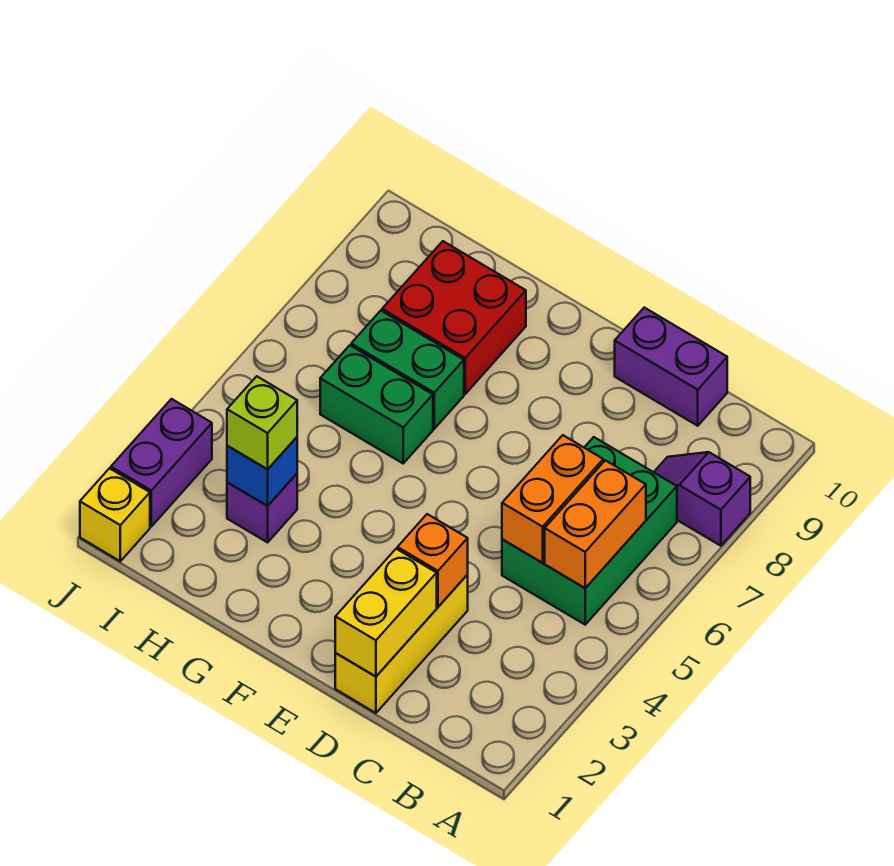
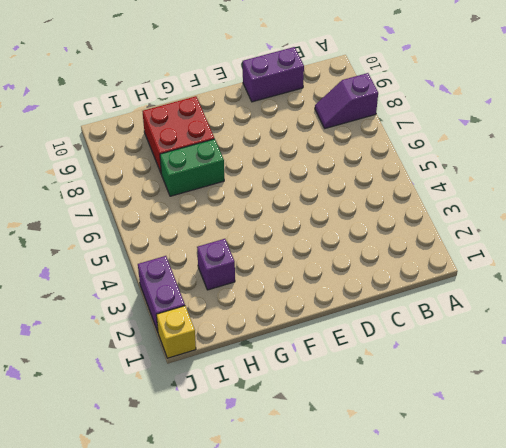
none -> green 2x3 brick [502,437,677,625]
none -> yellow 1x3 brick [335,575,468,713]
none -> green 1x2 brick [320,345,433,463]

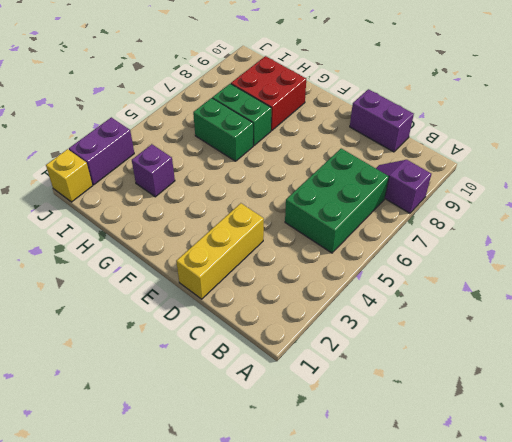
none -> orange 1x2 brick [545,460,646,588]
none -> orange 1x2 brick [502,435,603,563]
none -> yellow 1x2 brick [335,549,437,677]

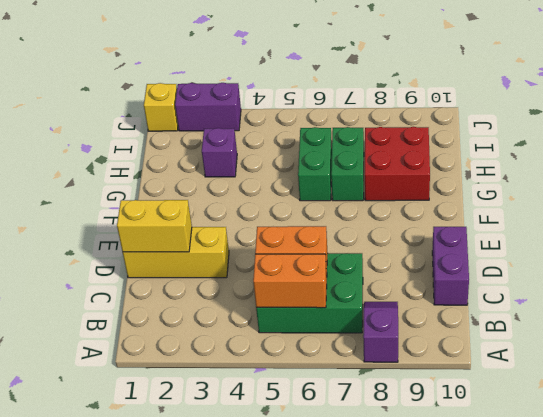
none -> orange 1x1 brick [398,514,468,607]
none -> blue 1x1 brick [227,437,297,506]
none -> lime 1x1 brick [227,376,297,469]

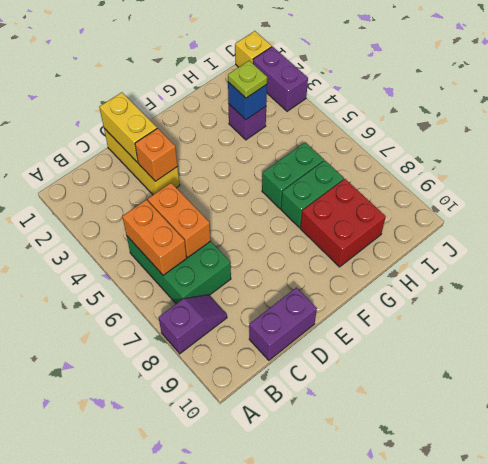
lime 1x1 plate [228,61,267,98] -> lime 1x1 brick [227,376,297,469]

